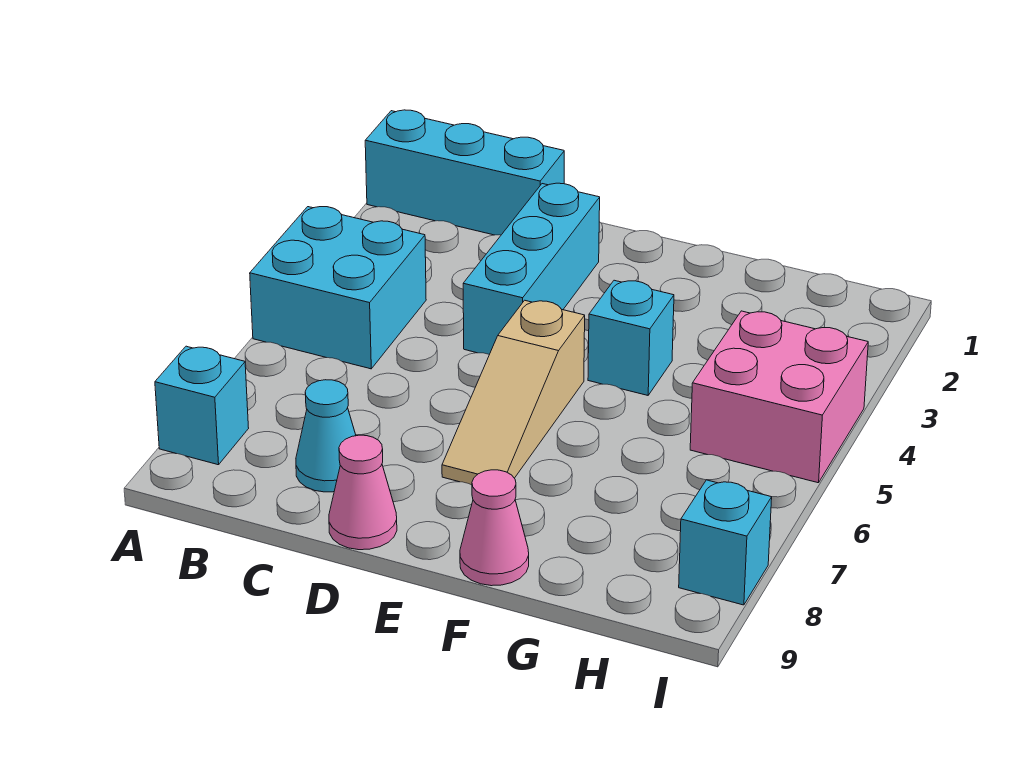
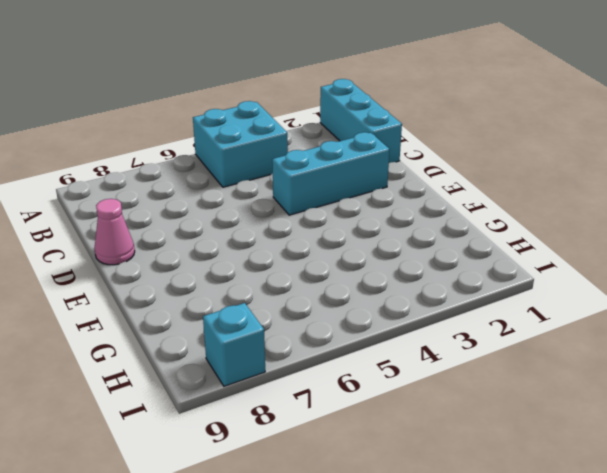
none -> cyan 1x1 brick [155,346,249,465]
none -> cyan 1x1 cone [296,380,356,492]

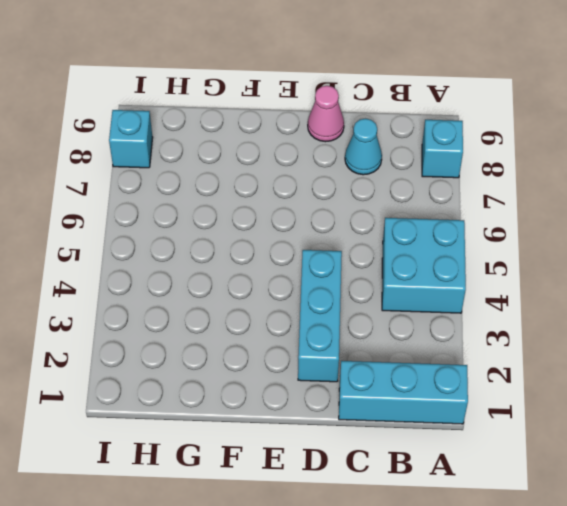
none -> tan 1x3 slope [442,300,585,485]
none -> cyan 1x1 brick [588,280,674,395]

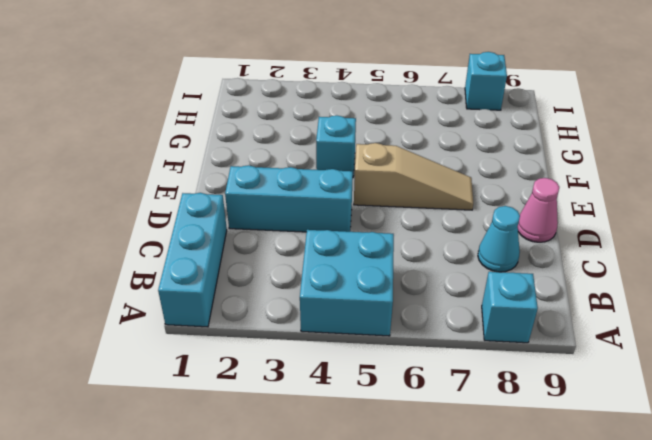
none -> pink 1x1 cone [460,470,529,586]
none -> pink 2x2 brick [690,311,868,483]

